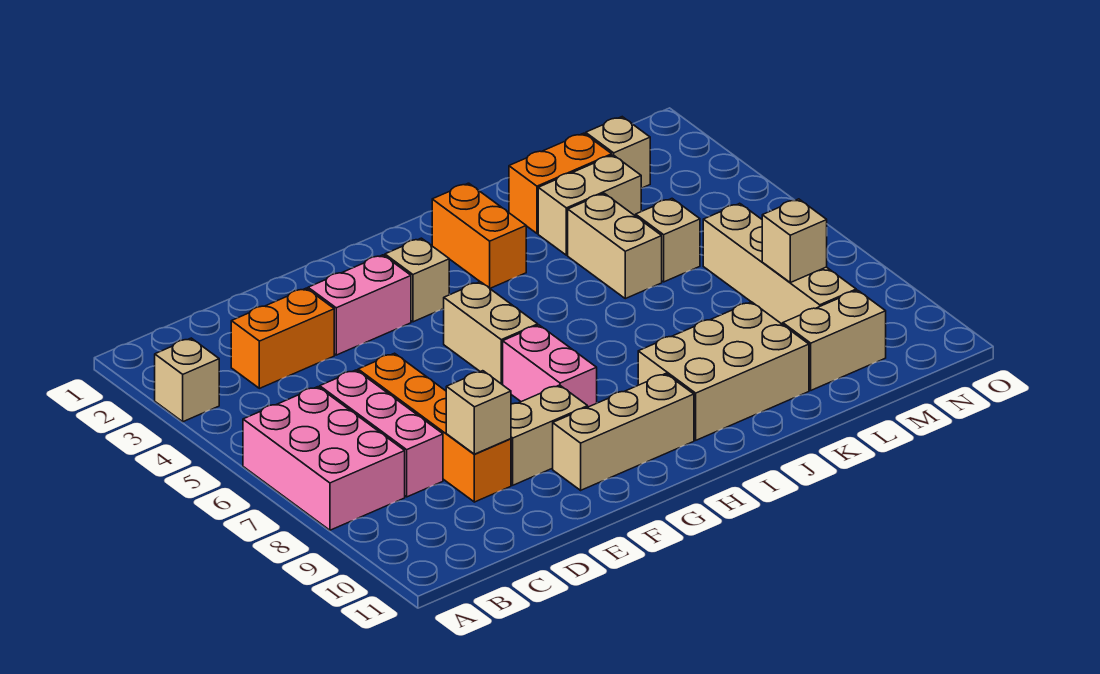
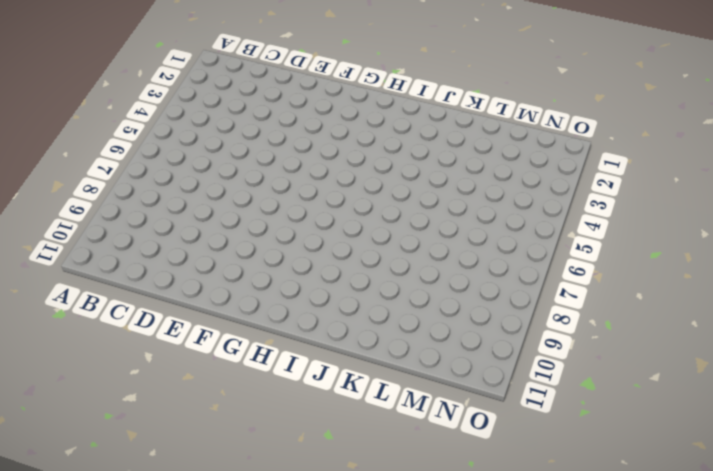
none -> tan 1x1 brick [155,338,219,422]
none -> pink 2x3 brick [243,387,405,530]
none -> orange 1x2 brick [231,288,334,388]

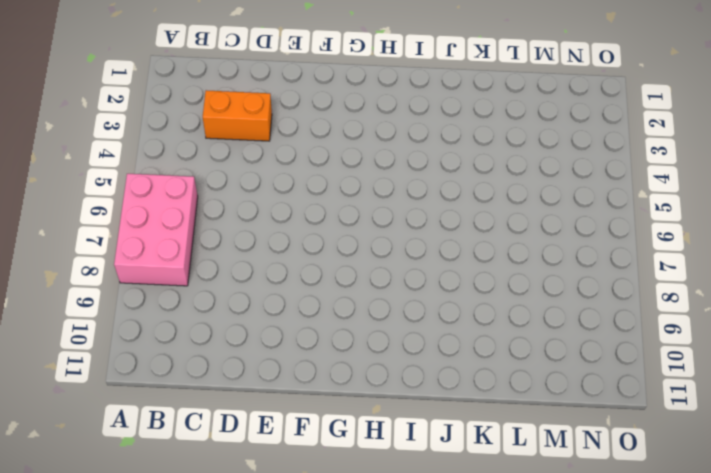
none -> tan 1x1 brick [155,338,219,422]
none -> pink 1x3 brick [320,370,443,497]
none -> orange 1x4 brick [358,353,511,502]

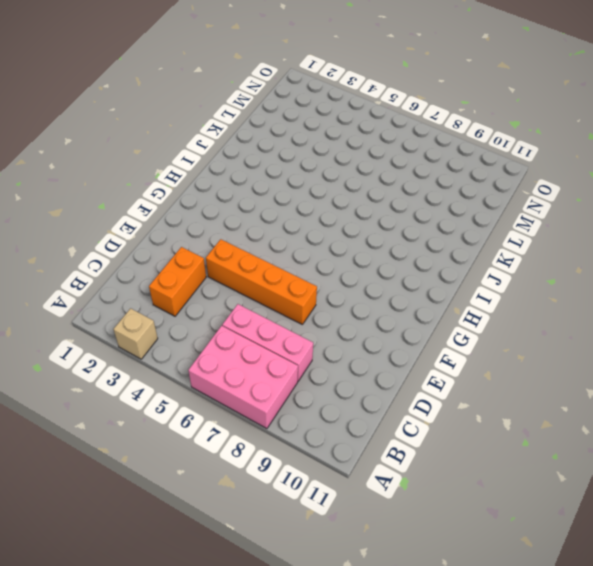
orange 1x4 brick [206,239,317,324] -> orange 1x4 brick moved to [358,353,511,502]
none -> pink 1x2 brick [308,255,411,355]
none -> tan 1x2 brick [511,385,588,485]
none -> tan 1x3 brick [553,374,694,490]

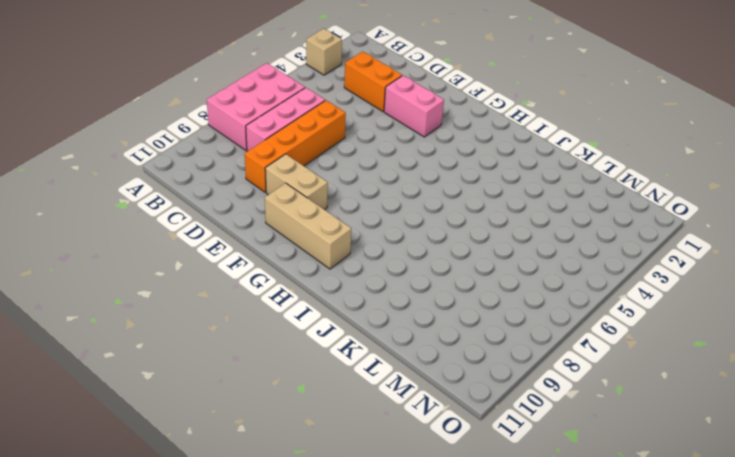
none -> tan 1x1 brick [385,238,449,322]
none -> tan 1x2 brick [444,282,538,385]
none -> pink 1x2 brick [503,325,597,407]

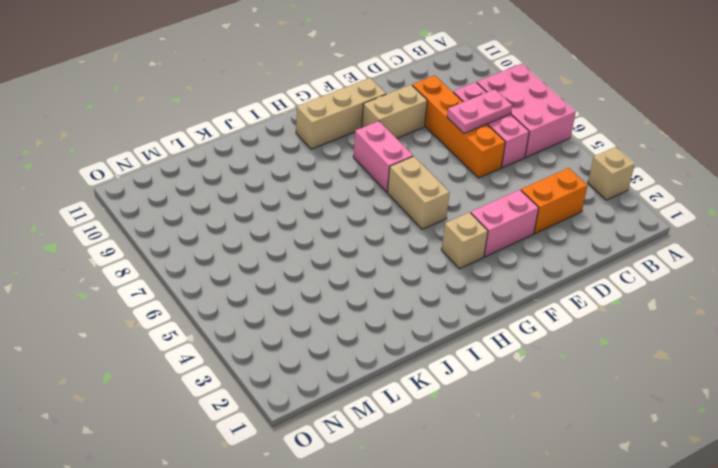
pink 1x2 plate [447,89,512,133] -> none
none -> orange 1x2 brick [432,183,526,288]
none -> tan 2x3 brick [638,302,809,440]
none -> orange 1x2 brick [509,133,612,233]

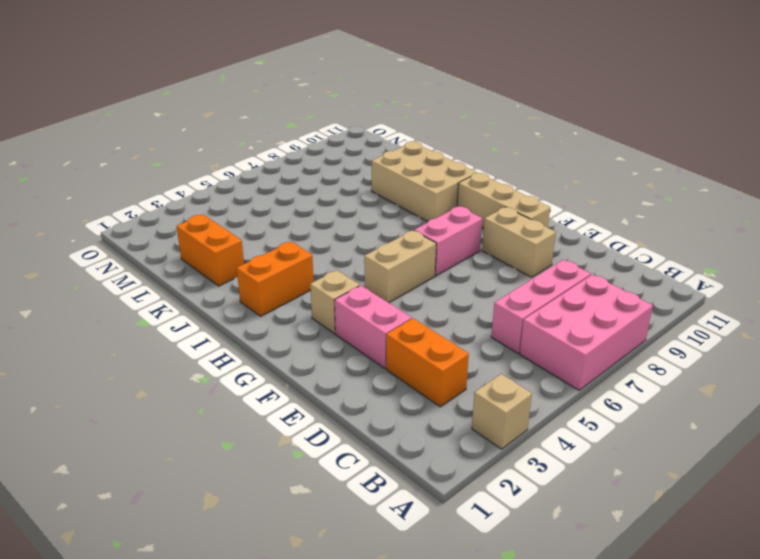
none -> orange 1x4 brick [358,353,511,502]
none -> tan 1x2 brick [538,155,641,255]
none -> tan 1x2 brick [568,193,662,299]

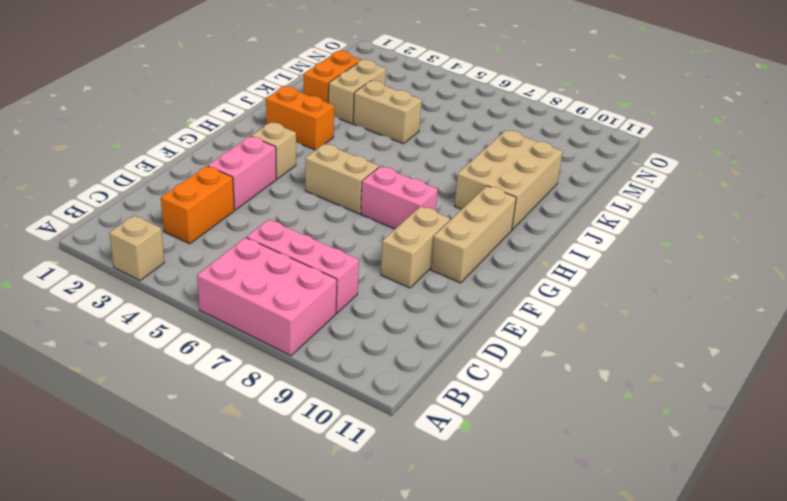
none -> orange 1x4 brick [358,353,511,502]
none -> tan 1x1 brick [636,199,700,282]
none -> tan 1x2 brick [783,290,886,390]

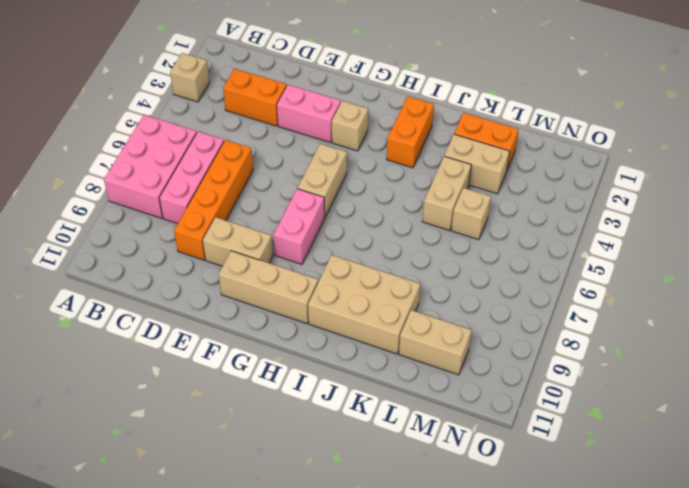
none -> tan 1x1 brick [586,117,650,188]
none -> tan 1x4 brick [703,203,856,325]
none -> tan 1x1 brick [446,371,511,454]

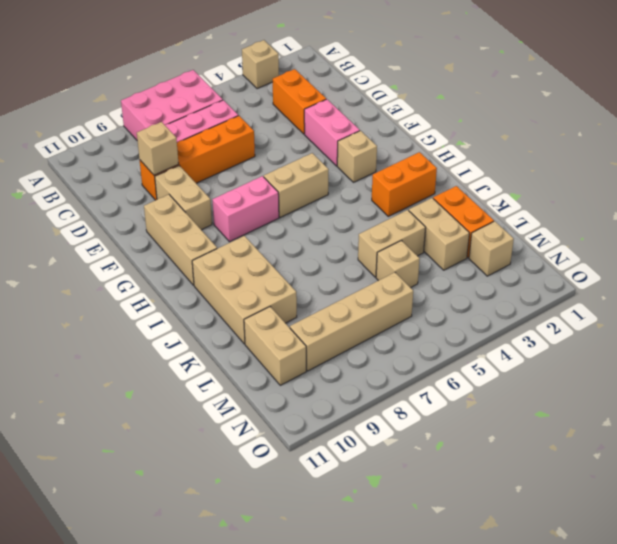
none -> tan 1x1 brick [762,199,827,283]

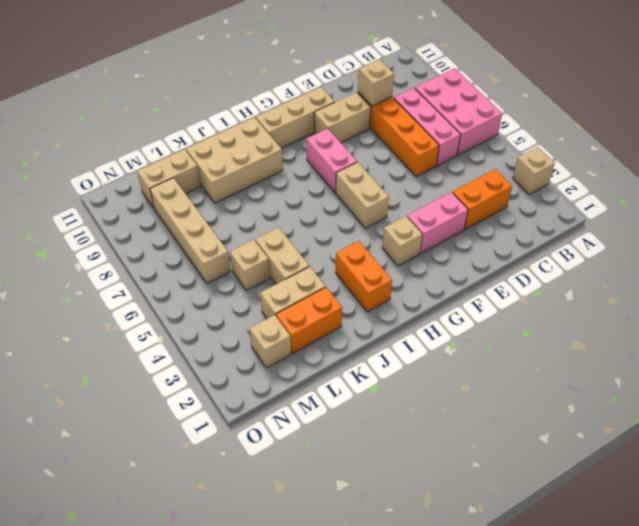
none -> tan 1x1 brick [762,199,827,283]

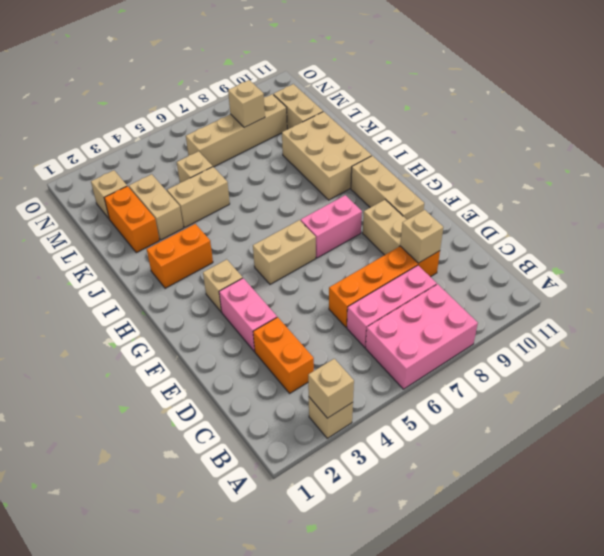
tan 1x1 brick [308,359,354,418] -> none

